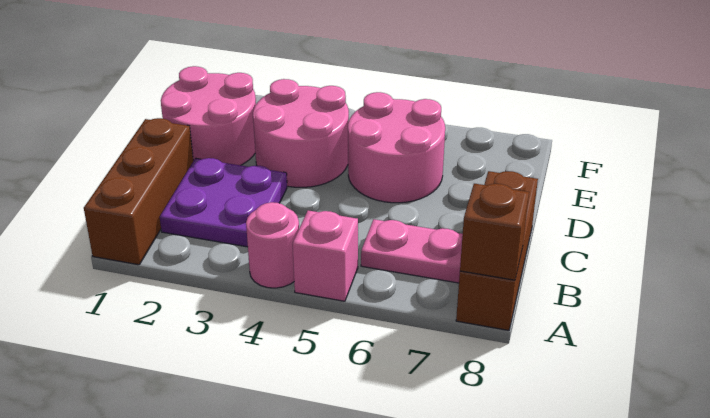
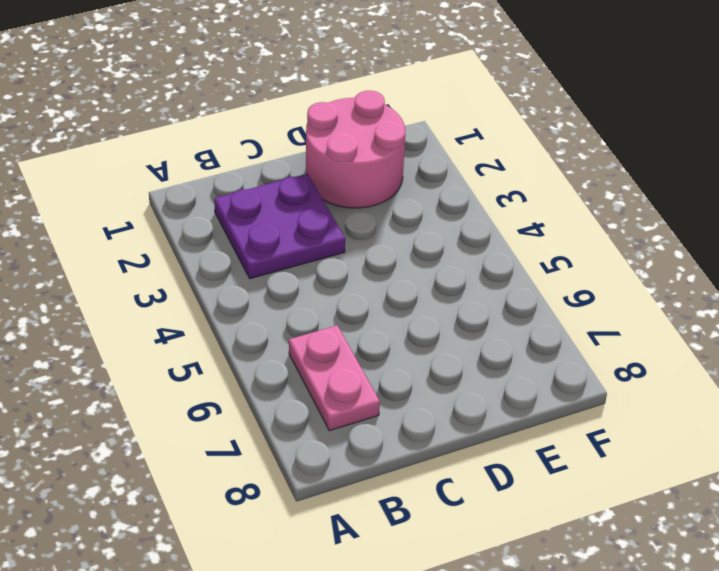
none -> brown 1x3 brick [84,118,193,265]
none -> pink 1x1 round brick [246,202,299,288]

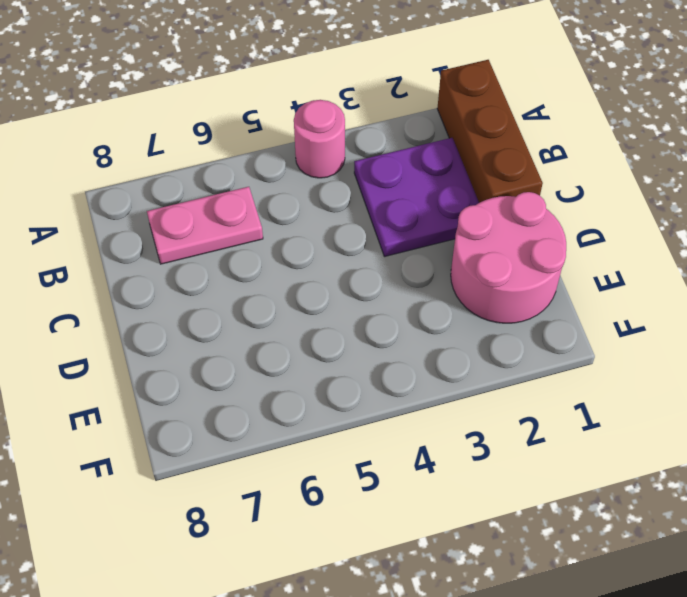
none -> pink 1x1 brick [293,210,358,301]
none -> brown 1x3 brick [456,171,538,330]

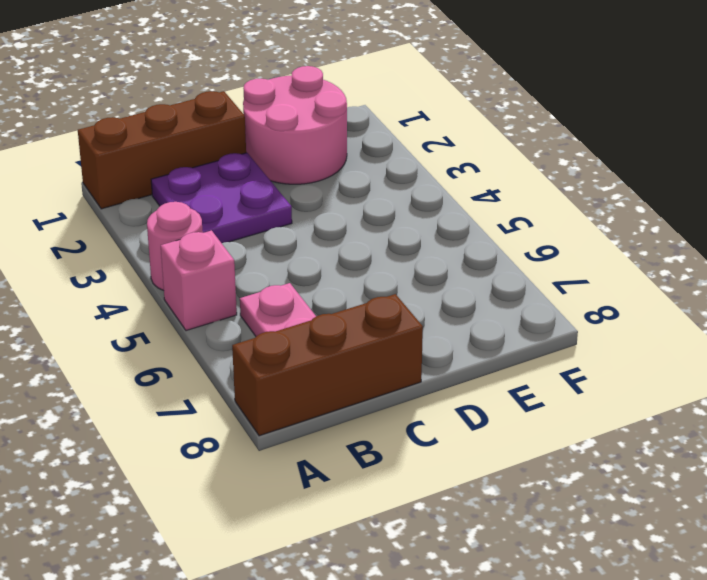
none -> pink 2x2 round brick [253,79,349,187]
none -> pink 2x2 round brick [348,92,445,203]

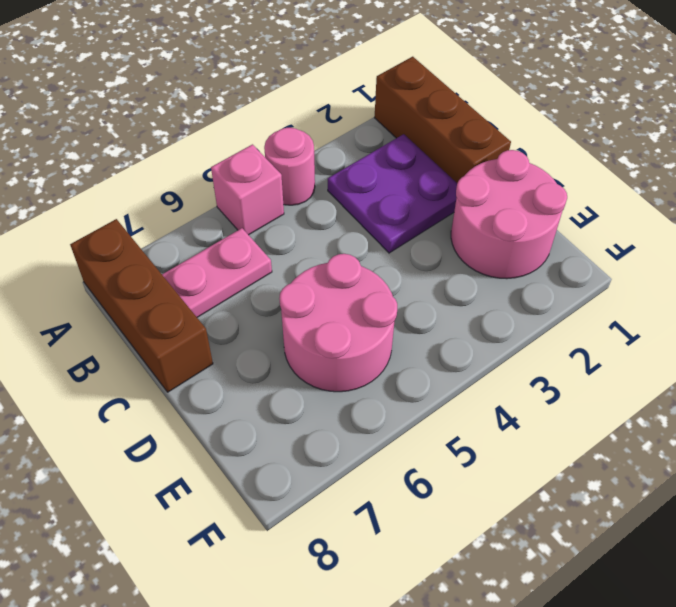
none -> pink 2x2 round brick [253,79,349,187]
none -> brown 1x1 brick [460,184,529,280]

